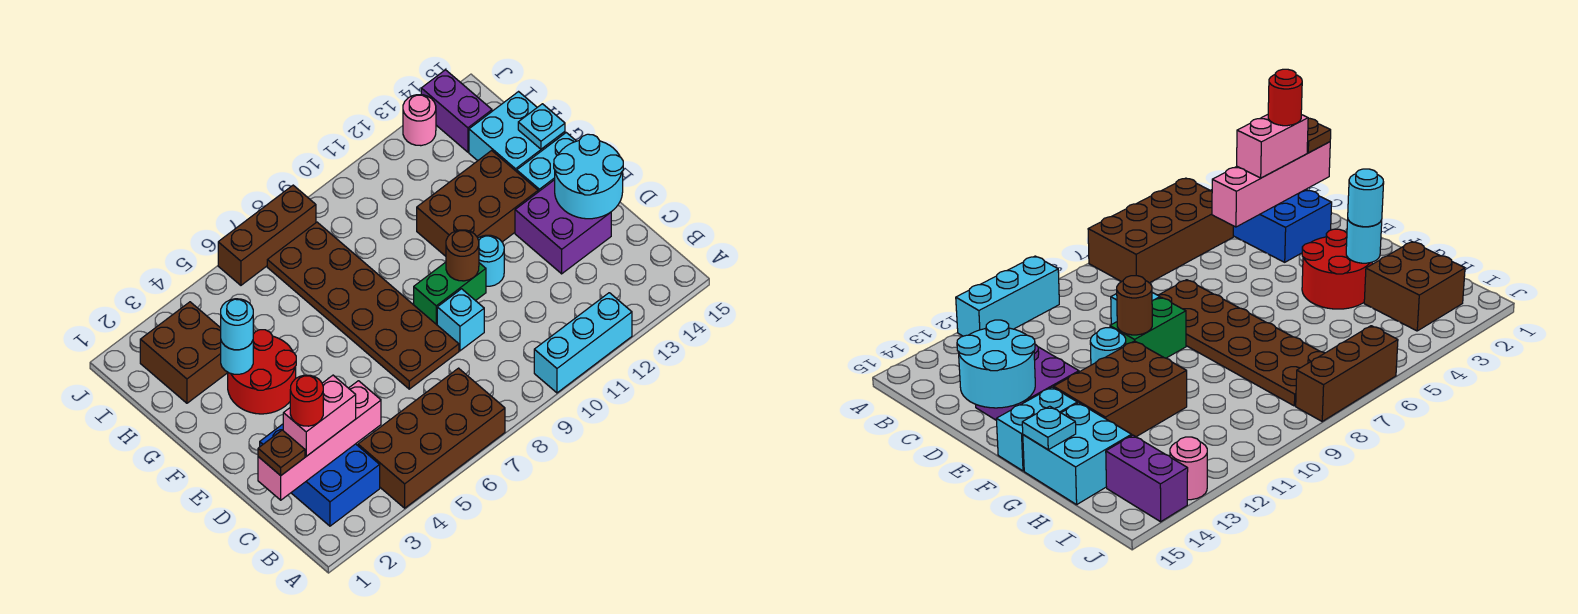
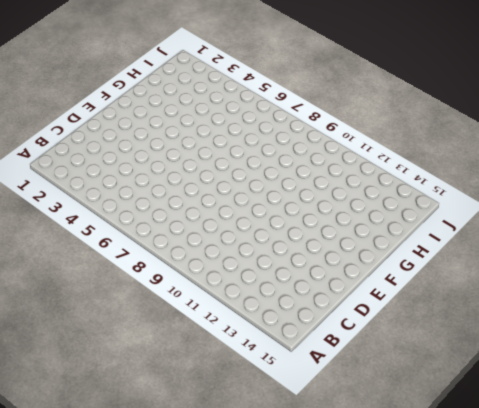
none -> brown 2x4 brick [358,368,505,508]
none -> cyan 1x3 brick [534,293,632,393]
none -> blue 2x3 brick [260,424,380,526]

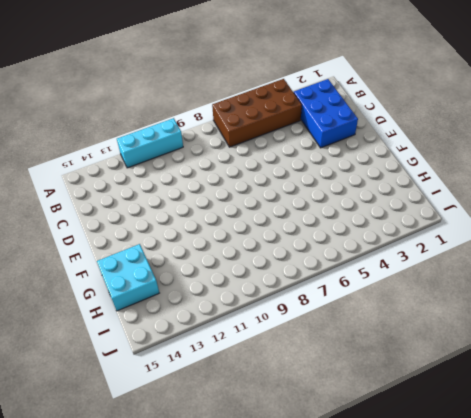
none -> brown 2x6 plate [267,222,459,389]
none -> cyan 1x1 brick [437,289,484,351]
none -> purple 2x2 brick [515,180,611,274]

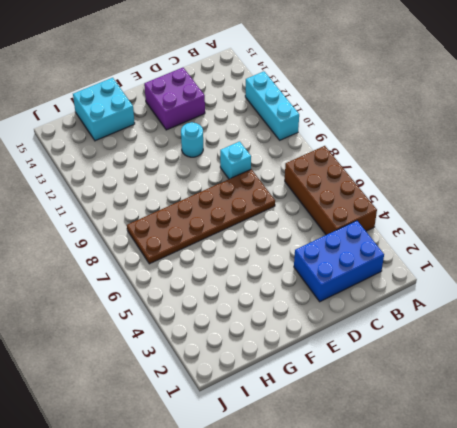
none -> green 1x2 brick [414,262,486,325]
none -> red 2x2 round brick [228,330,296,414]
none -> brown 2x3 brick [417,150,538,256]

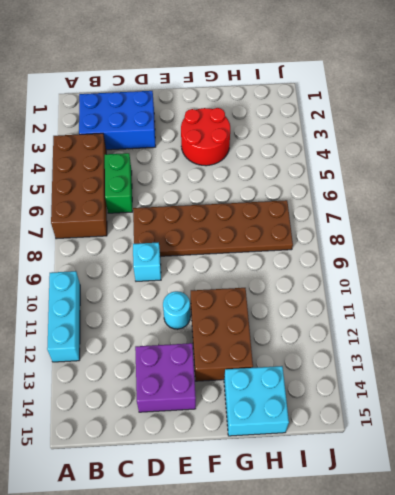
green 1x2 brick [105,153,133,213] -> green 1x2 brick moved to [414,262,486,325]
none -> cyan 1x2 brick [517,133,576,192]
none -> brown 2x2 brick [140,302,228,403]
none -> purple 1x2 brick [421,70,492,152]

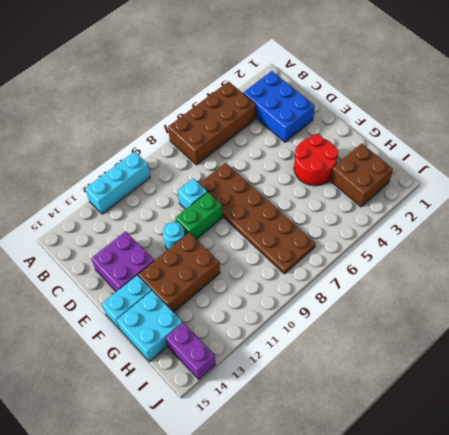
none -> brown 1x3 brick [218,185,316,285]
none -> pink 1x1 round brick [403,95,436,146]
none -> pink 1x4 brick [258,381,381,500]

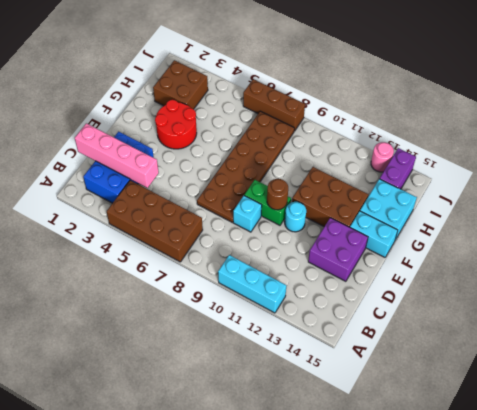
none -> cyan 2x2 round brick [554,134,623,219]
none -> cyan 1x1 round brick [221,341,253,374]
none -> cyan 1x1 plate [518,104,565,149]

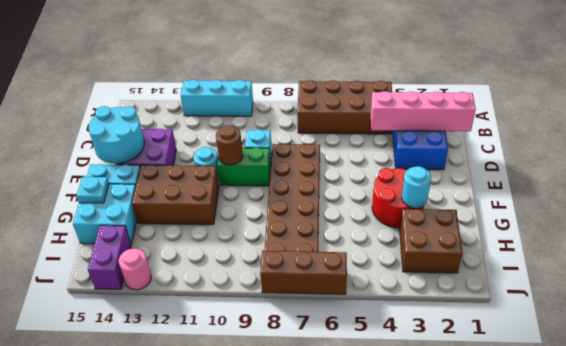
none -> brown 1x1 plate [258,430,305,476]
none -> pink 1x2 brick [283,375,356,456]
none -> cyan 1x1 round brick [221,299,253,350]

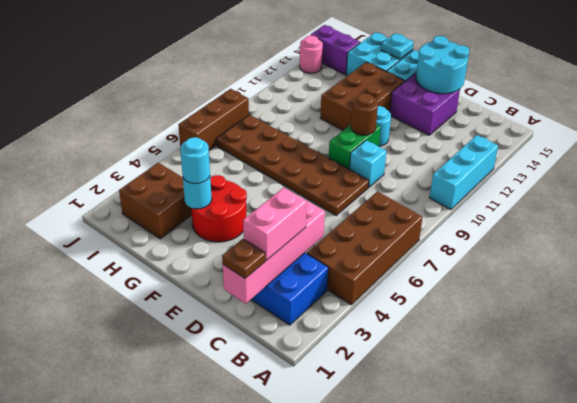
none -> red 1x1 round brick [290,375,323,426]

